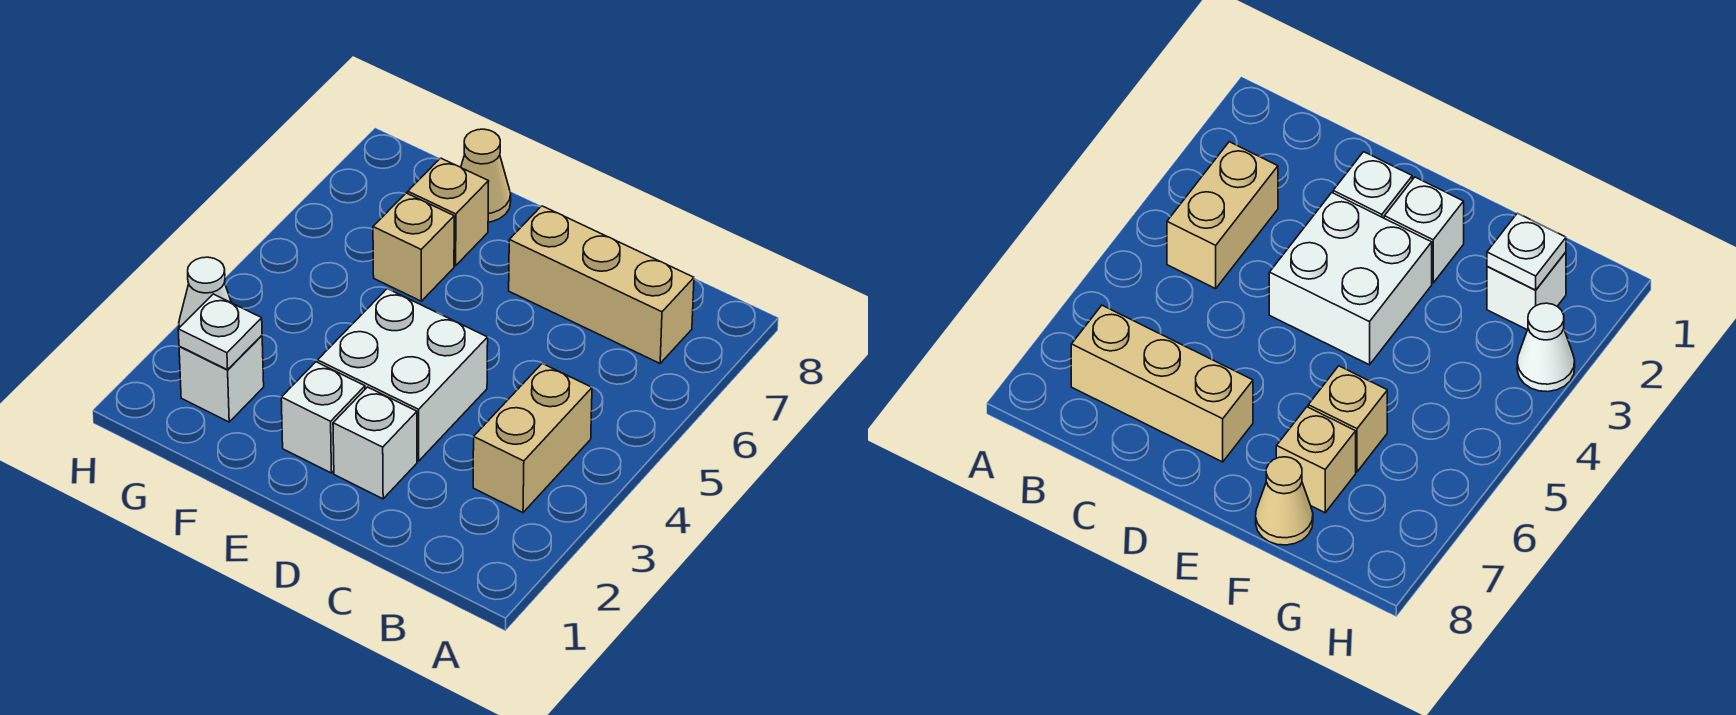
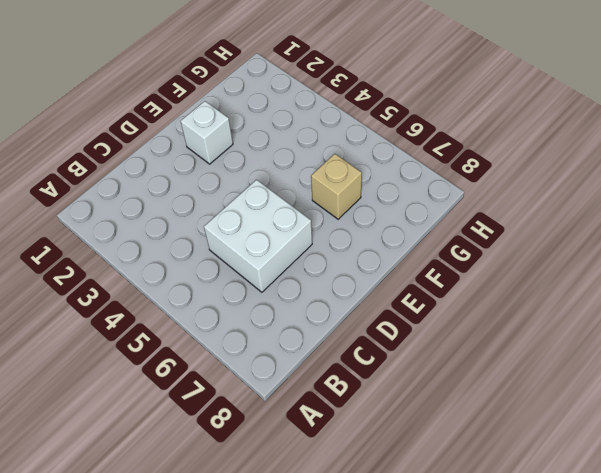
white 2x2 brick [204,180,312,292] -> white 2x2 brick moved to [318,289,488,461]
none -> tan 1x2 brick [473,363,592,513]
none -> tan 1x3 brick [509,206,694,363]

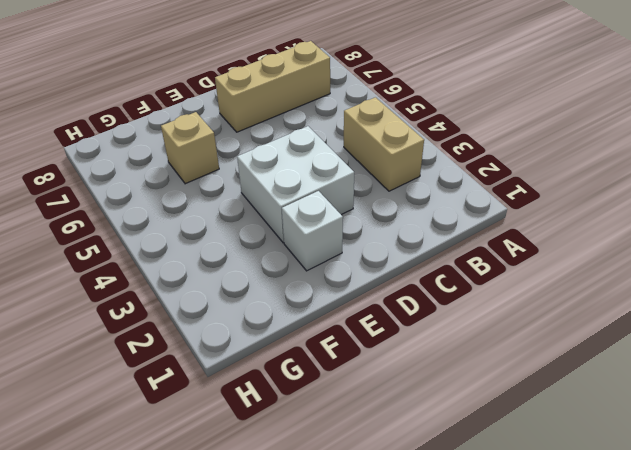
none -> white 1x1 brick [333,387,417,499]
none -> tan 1x1 brick [408,158,489,266]

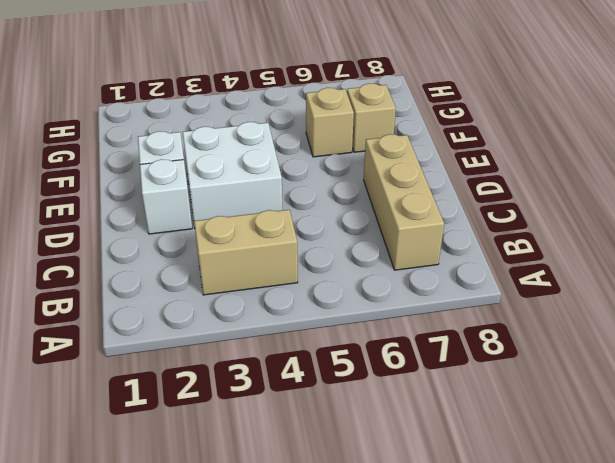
none -> tan 1x1 cone [461,129,511,222]
none -> white 1x1 brick [179,336,264,422]

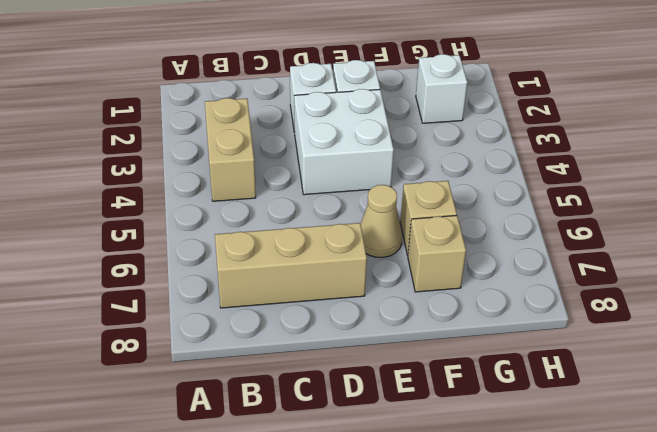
tan 1x1 cone [361,185,402,258] -> tan 1x1 cone moved to [461,129,511,222]
none -> white 1x1 cone [179,257,231,328]
none -> white 1x1 plate [178,294,262,370]

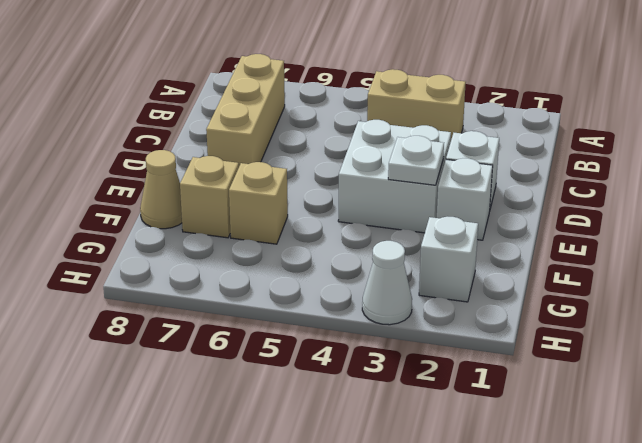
white 1x1 plate [388,136,444,185] -> white 1x1 plate moved to [178,294,262,370]

